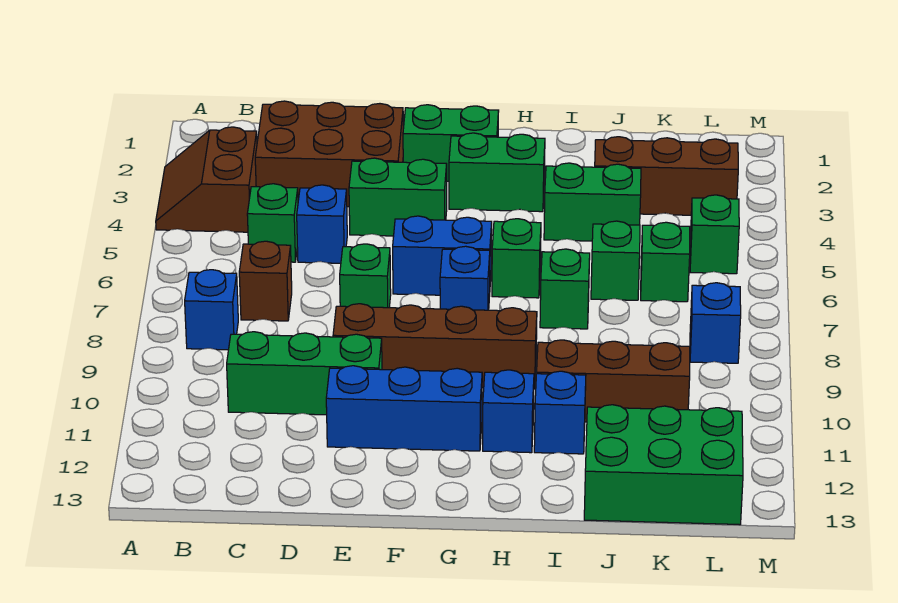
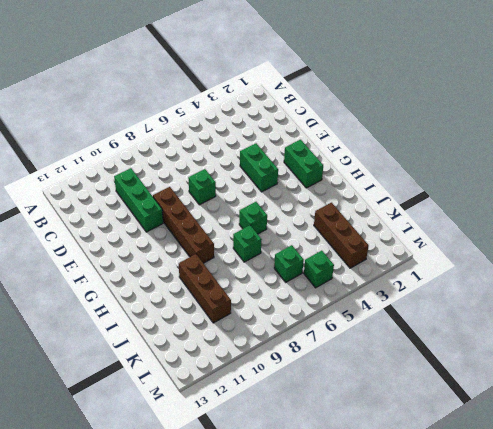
none -> brown 2x2 slope [156,127,257,232]
none -> blue 1x1 brick [185,270,238,350]
none -> brown 2x3 brick [255,101,403,207]

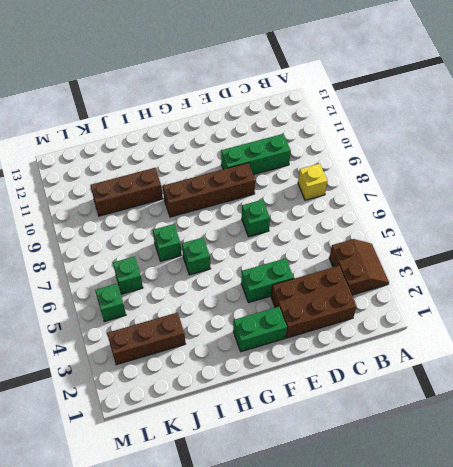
yellow 1x1 brick [298,164,327,200] -> blue 1x1 brick [185,270,238,350]
none -> green 1x1 brick [247,184,298,262]
none -> brown 1x1 brick [239,241,292,321]
none -> blue 1x1 brick [297,185,347,263]

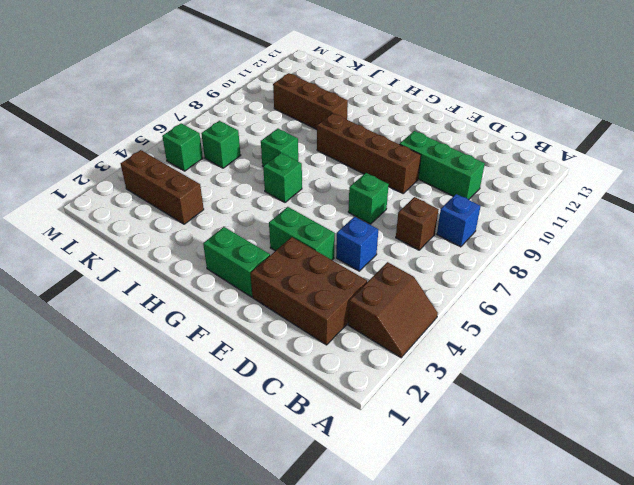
none -> green 1x1 brick [247,184,298,262]
none -> blue 1x3 brick [326,366,482,451]
none -> blue 1x2 brick [393,216,492,296]

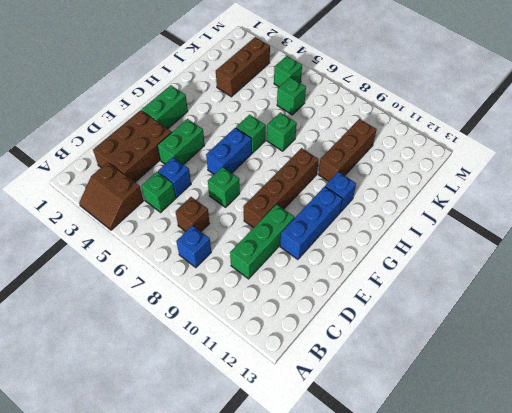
none -> green 1x2 brick [449,133,545,212]
none -> blue 1x1 brick [440,246,490,310]
none -> green 1x2 brick [544,163,641,241]

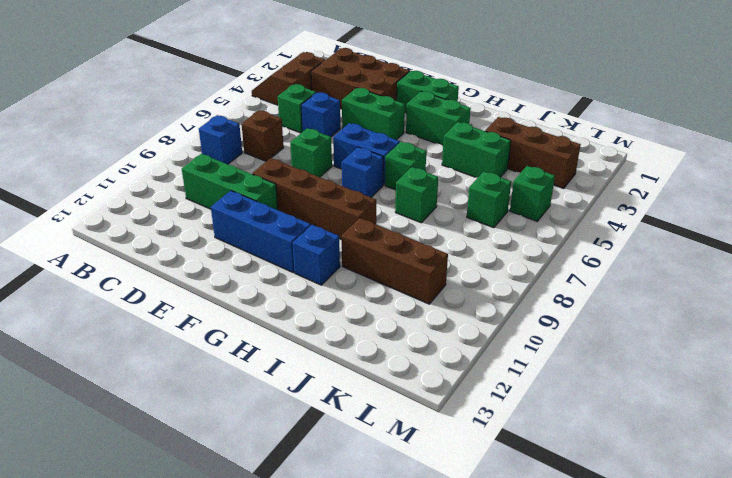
none -> blue 1x1 brick [534,371,586,454]
none -> green 1x1 brick [591,221,640,300]
none -> green 2x3 brick [584,405,743,525]

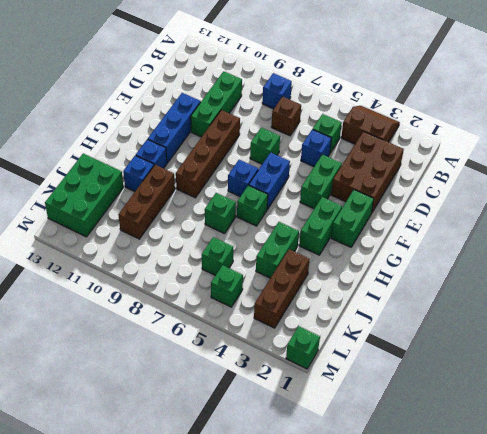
green 1x1 brick [286,326,320,369] -> green 1x1 brick moved to [591,221,640,300]
none -> blue 1x1 brick [690,283,741,363]

